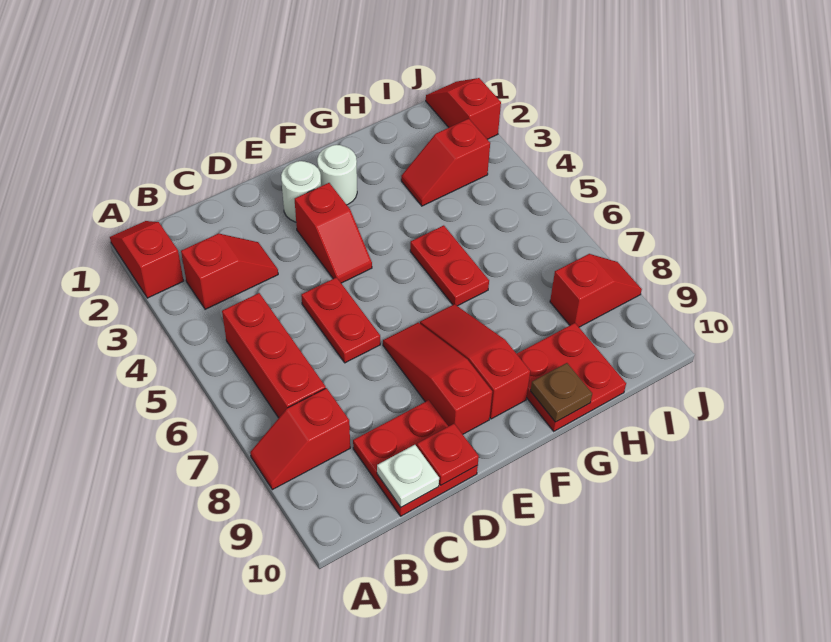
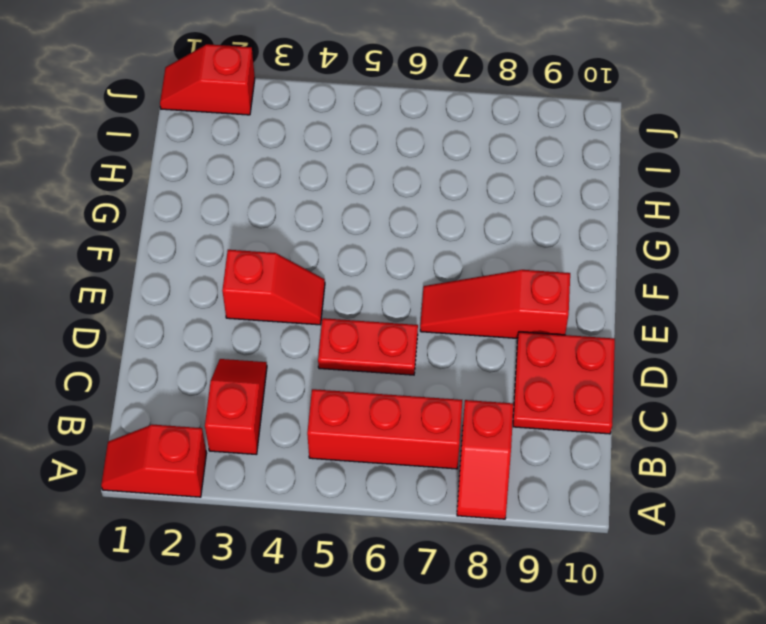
none -> white 1x1 round brick [281,161,321,222]
none -> white 1x1 round brick [317,145,357,205]
none -> red 1x3 slope [420,304,530,419]

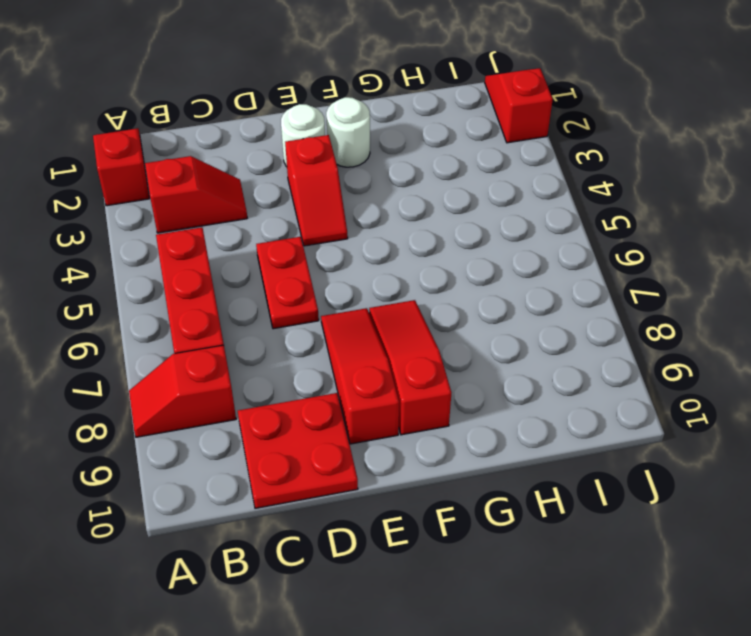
none -> red 1x2 plate [410,225,489,306]
none -> red 2x2 plate [517,323,626,431]
none -> red 1x2 slope [401,119,490,206]

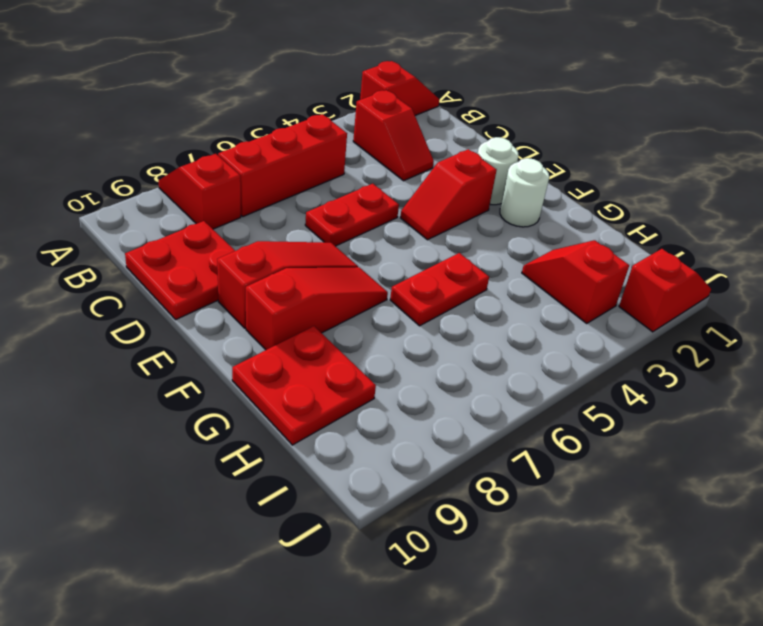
none -> red 1x2 slope [550,254,642,327]
none -> white 1x1 plate [377,445,439,507]
none -> red 1x1 plate [417,424,479,485]

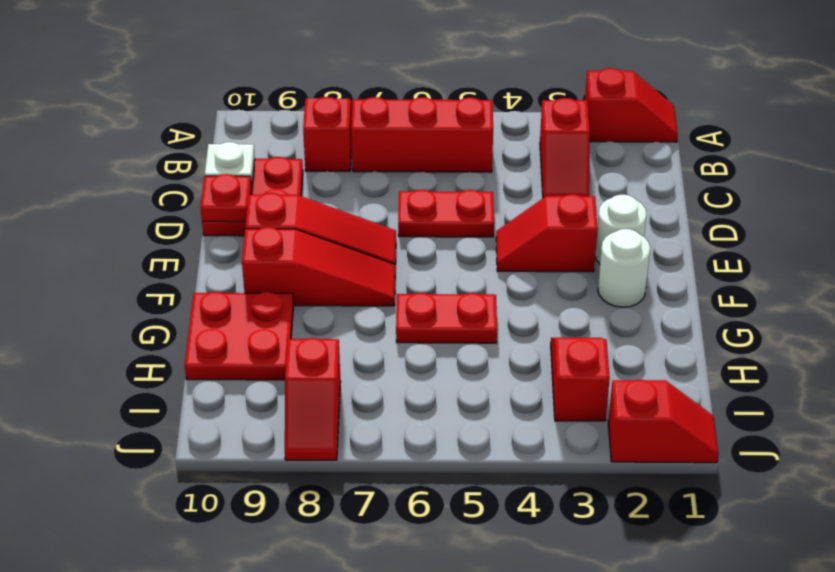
none -> brown 1x1 plate [531,363,592,422]

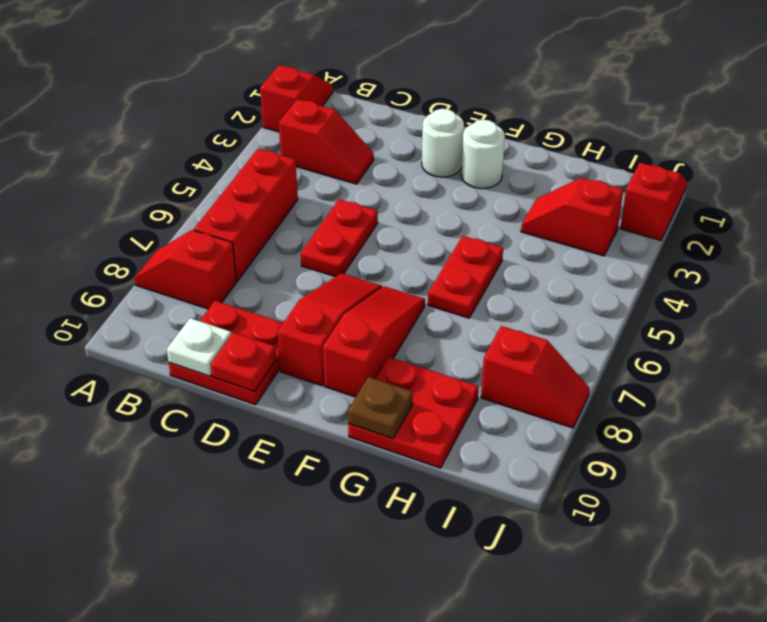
none -> red 1x2 slope [295,183,372,283]

